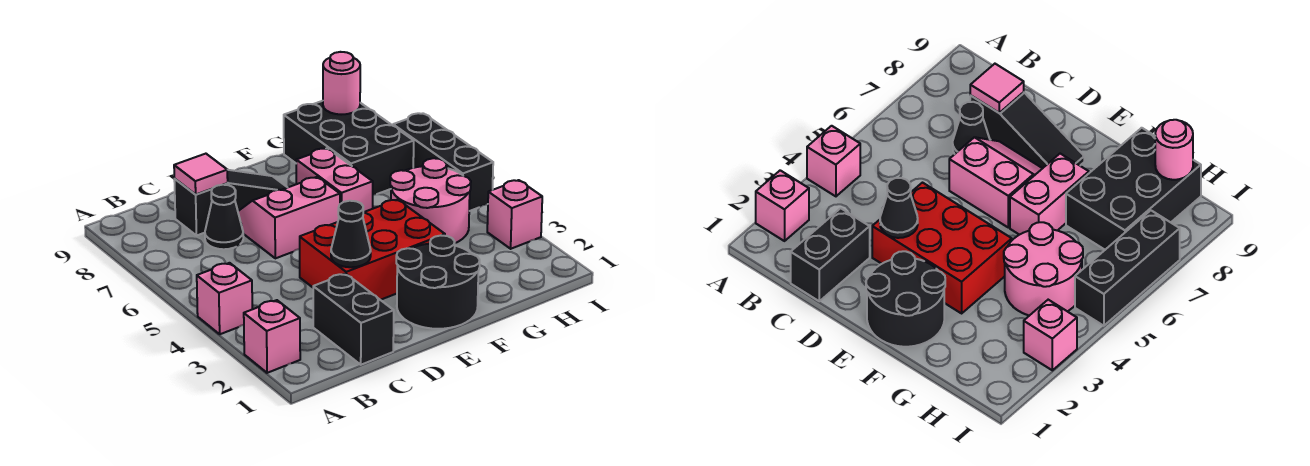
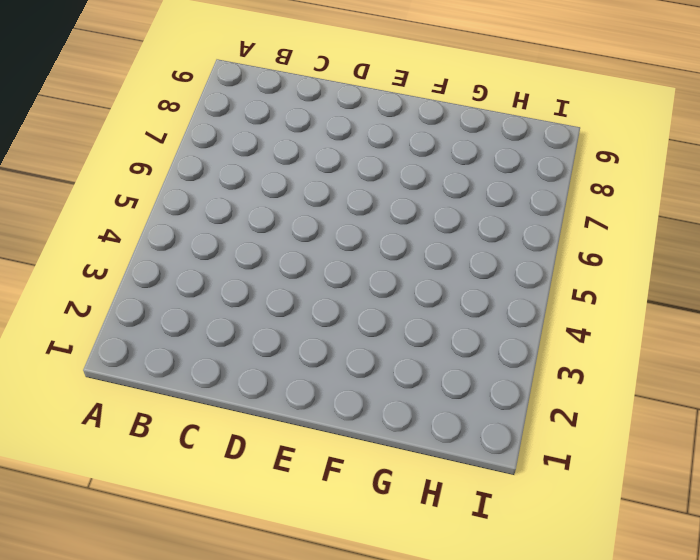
none -> pink 1x1 brick [244,300,300,373]
none -> pink 1x1 brick [197,263,252,334]
none -> black 1x2 brick [313,274,394,365]

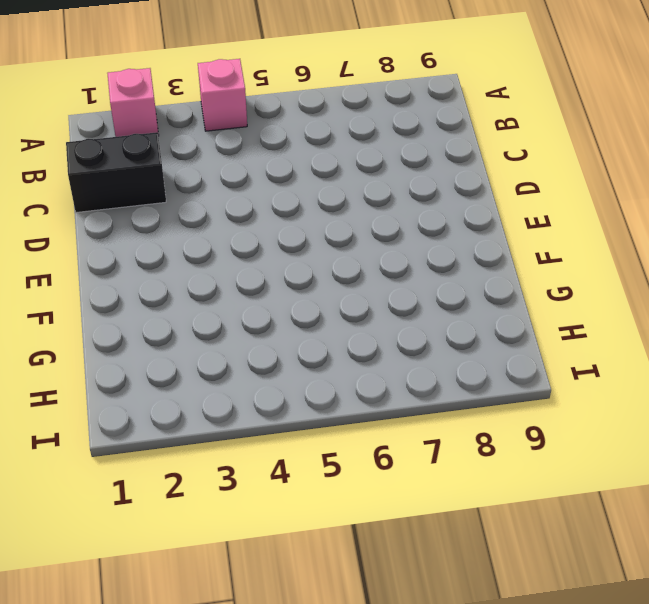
none -> black 1x1 cone [205,185,243,249]
none -> black 1x3 slope [174,170,288,235]
none -> red 2x3 brick [300,200,445,300]

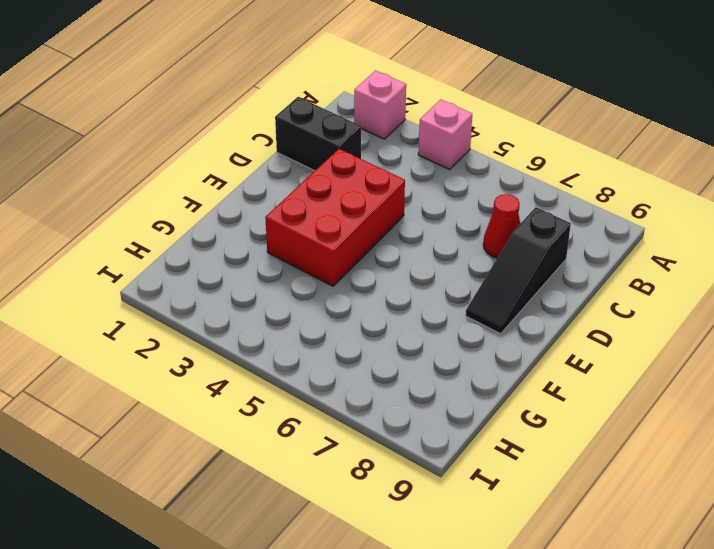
red 1x1 cone [483,194,520,258] -> black 1x1 cone [205,185,243,249]
none -> pink 2x2 slope [238,177,340,258]
none -> black 2x2 round brick [396,235,480,329]
none -> pink 1x2 brick [296,148,373,212]

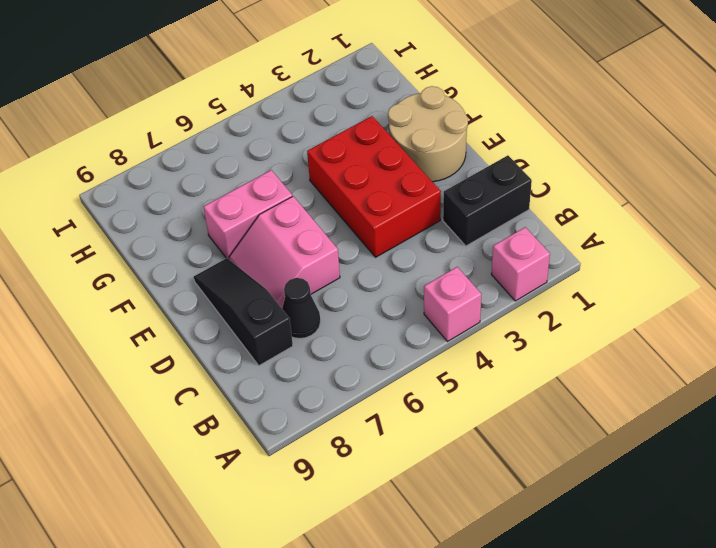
tan 2x2 round brick [388,86,468,182] -> black 2x2 round brick [396,235,480,329]
none -> pink 2x2 round brick [390,158,471,243]
none -> black 2x3 brick [284,101,414,195]
none -> pink 1x1 brick [487,180,542,249]

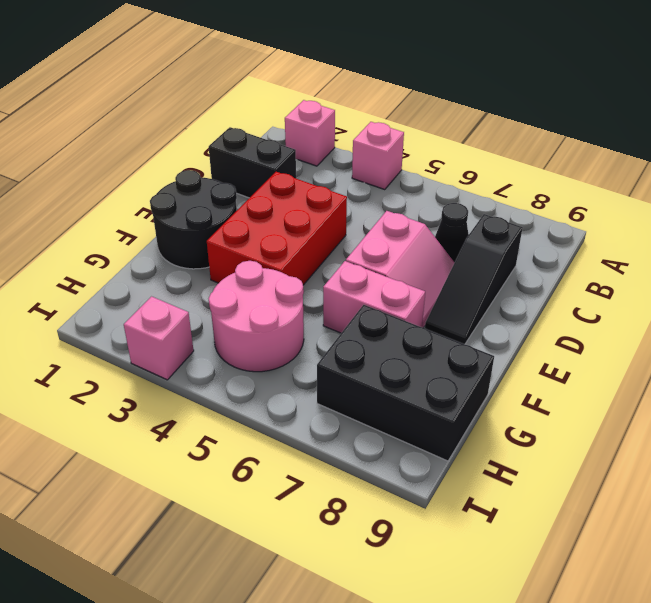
none -> black 1x3 brick [393,113,493,211]
none -> pink 1x1 tile [174,154,228,195]
none -> black 1x1 cone [331,201,371,267]

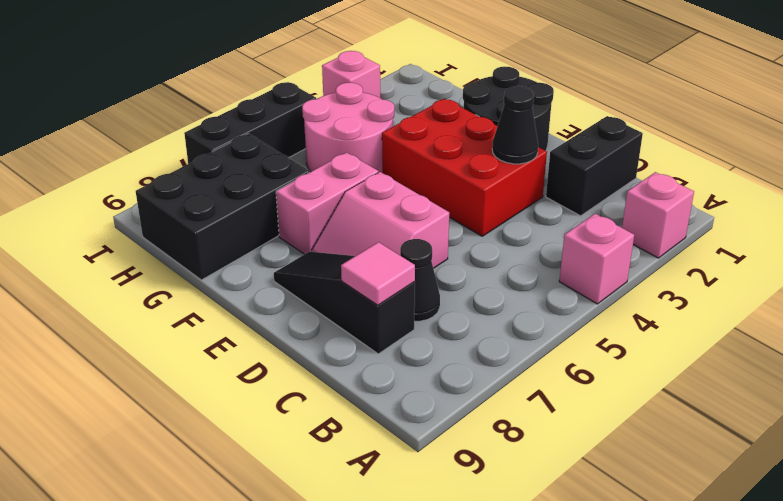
none -> pink 1x1 round brick [323,52,360,115]

